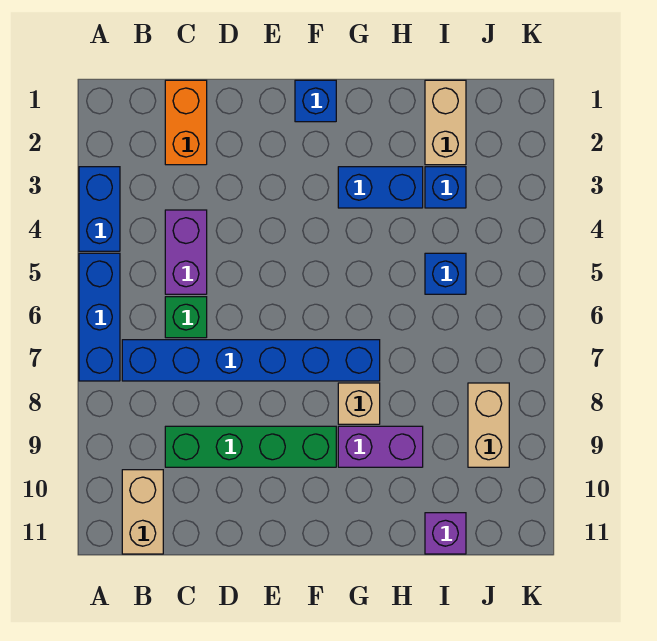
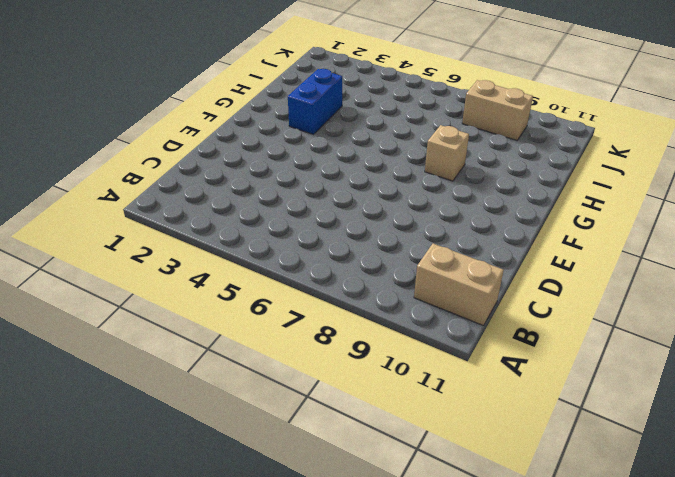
none -> blue 1x2 brick [79,167,120,251]
none -> blue 1x3 brick [79,253,120,381]
none -> blue 1x6 brick [122,340,380,381]

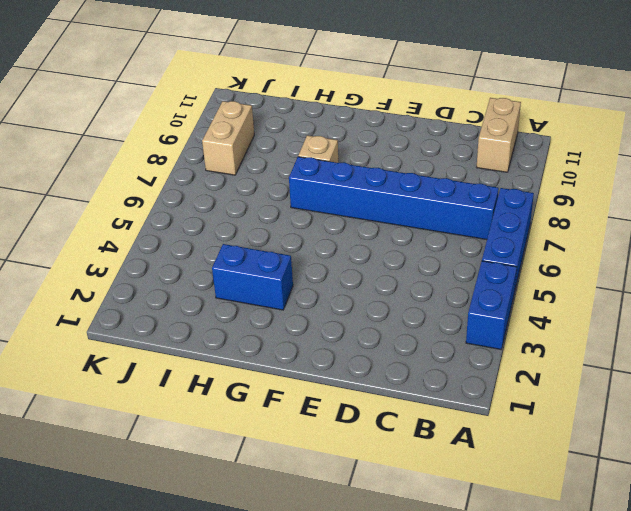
none -> orange 1x2 brick [165,80,207,165]
none -> purple 1x2 brick [165,210,207,294]
none -> green 1x1 brick [165,297,207,338]

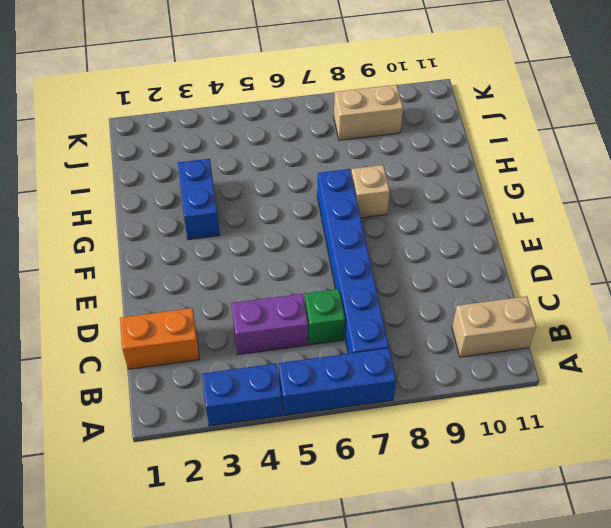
none -> green 1x4 brick [165,426,336,467]
none -> blue 1x1 brick [295,80,336,122]
none -> purple 1x2 brick [338,426,423,467]

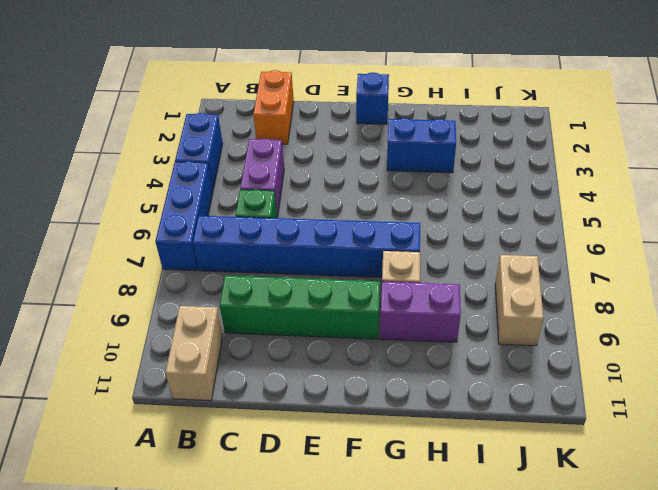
none -> tan 1x2 brick [425,80,466,165]
none -> blue 1x1 brick [425,167,466,208]
none -> blue 1x1 brick [425,253,466,294]

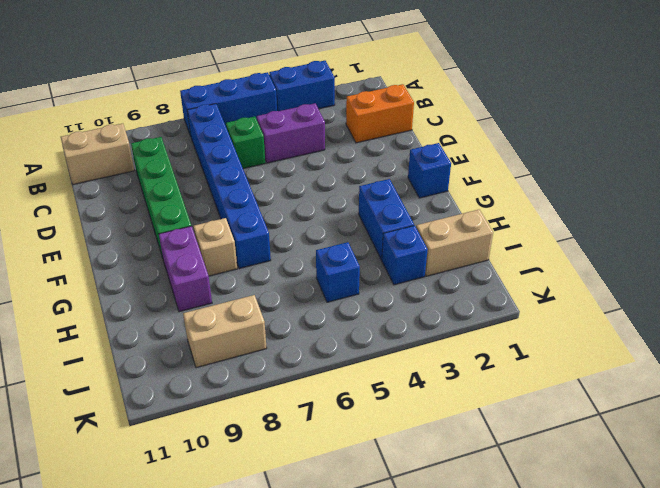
none -> purple 1x1 brick [425,513,466,554]

